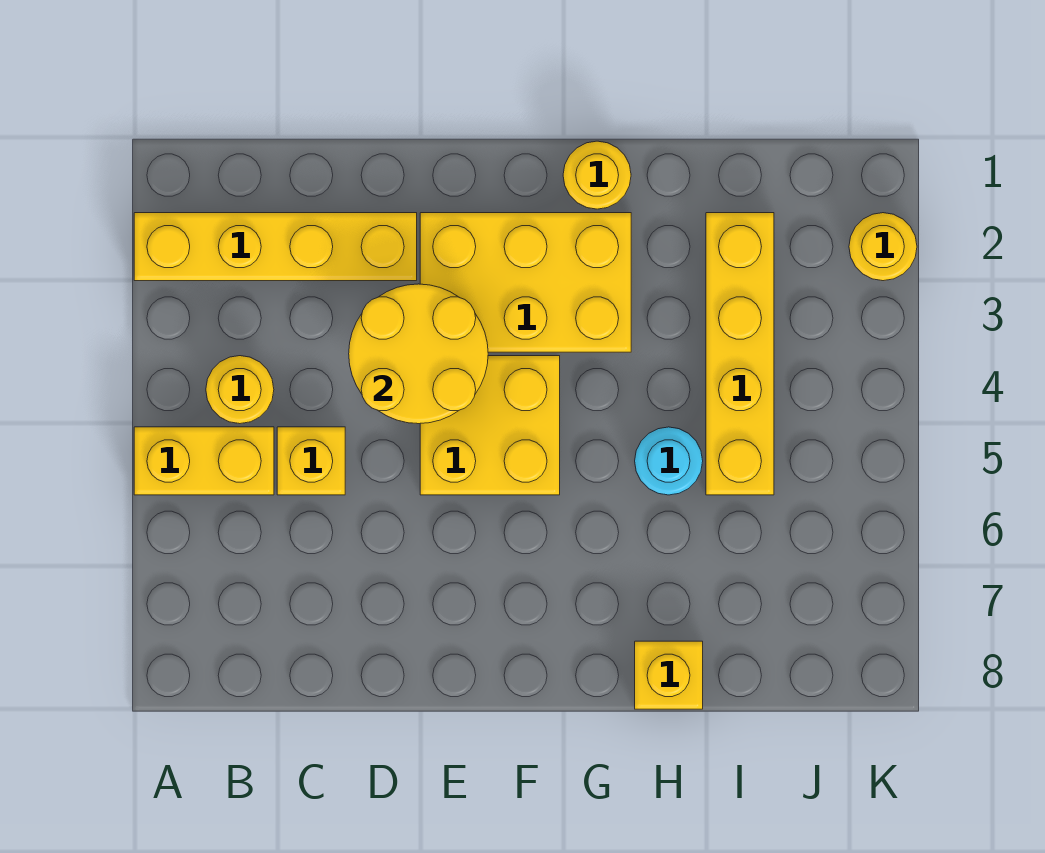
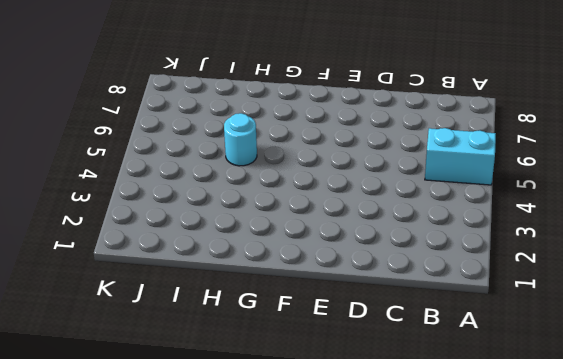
cyan 1x2 brick [425,128,496,185] -> yellow 1x2 brick [134,427,274,495]
none -> yellow 1x4 brick [134,213,417,281]
none -> yellow 1x1 round brick [206,356,274,424]
none -> yellow 1x1 brick [277,427,345,495]

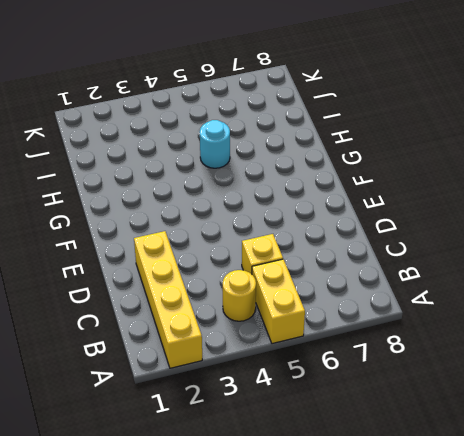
none -> yellow 2x3 brick [420,213,631,352]
none -> yellow 2x2 brick [420,356,560,495]
none -> yellow 1x1 round brick [563,141,631,209]

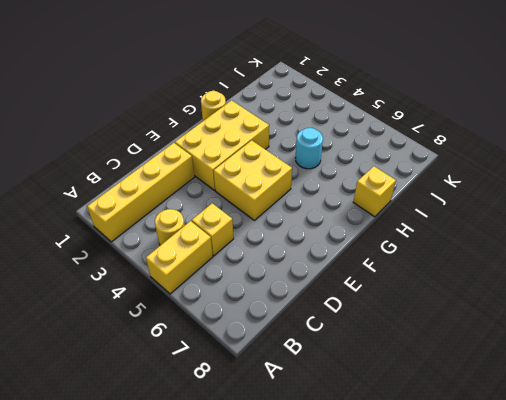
none -> yellow 1x4 brick [706,213,774,495]
none -> yellow 1x1 round brick [849,213,917,281]
none -> yellow 2x2 round brick [349,284,488,424]

